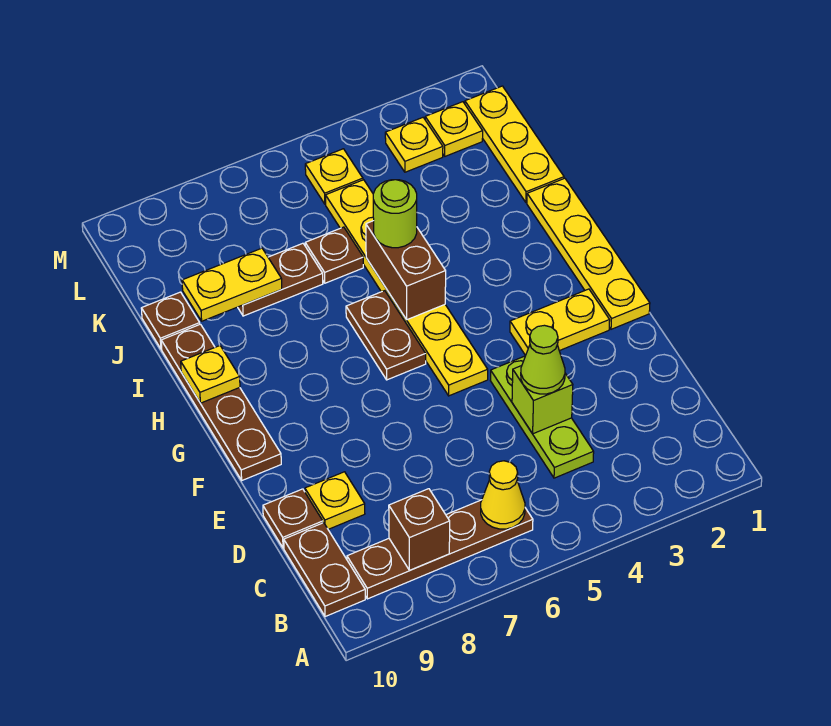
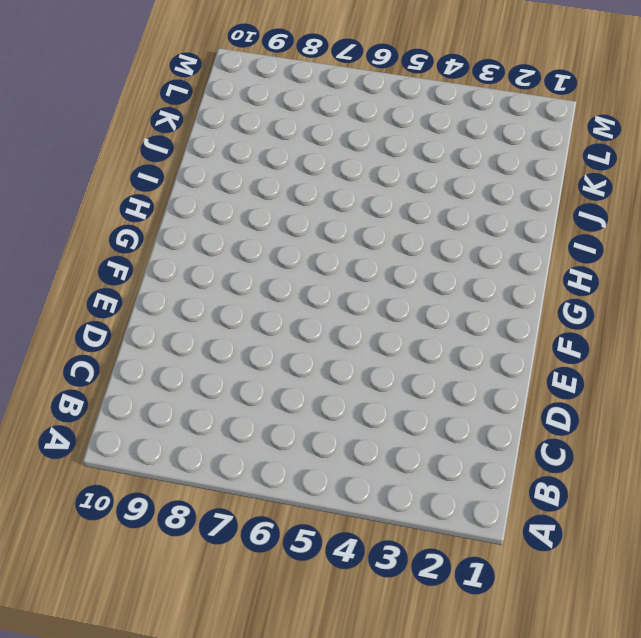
none -> brown 1x4 plate [347,500,533,599]
none -> brown 1x2 plate [284,523,365,617]
none -> lime 1x3 plate [490,356,594,478]

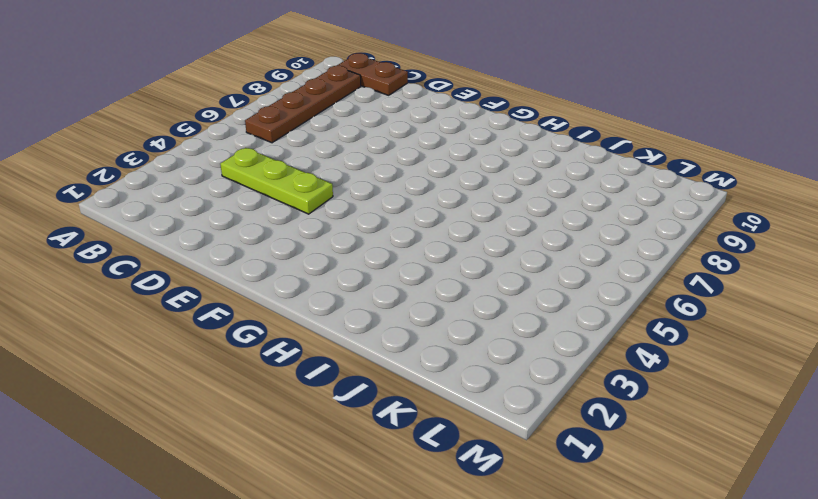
none -> yellow 1x1 plate [305,472,365,529]
none -> brown 1x1 plate [263,489,323,548]
none -> yellow 1x4 plate [527,178,650,329]

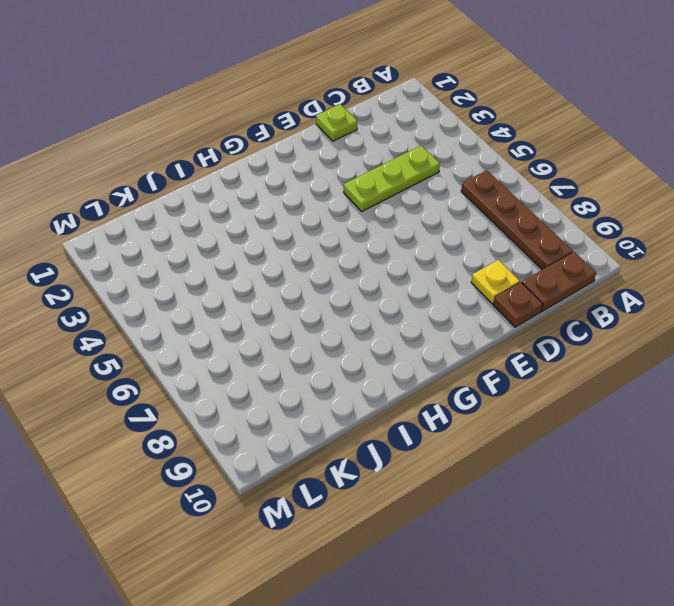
lime 1x1 plate [316,104,357,141] -> none
none -> yellow 1x4 plate [527,178,650,329]
none -> yellow 1x2 plate [510,289,610,355]
none -> yellow 1x6 plate [326,180,488,396]

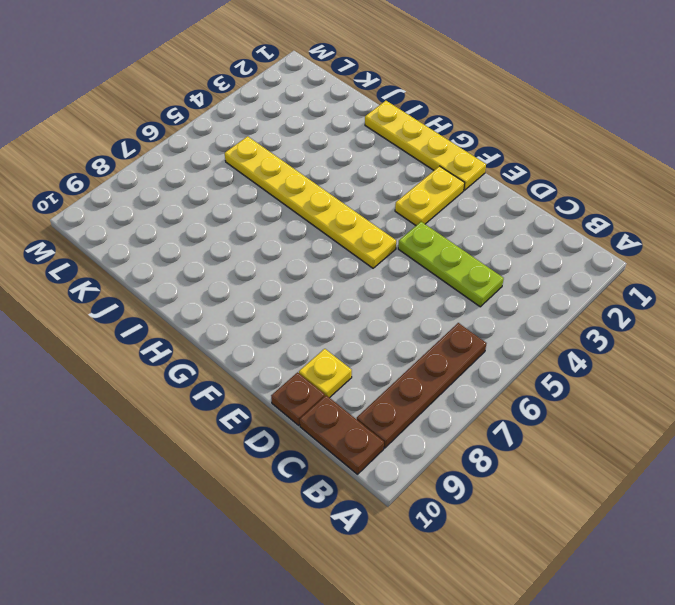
none -> brown 1x4 plate [161,324,281,480]
none -> brown 1x2 plate [346,291,426,380]
none -> yellow 1x3 plate [465,86,564,203]

